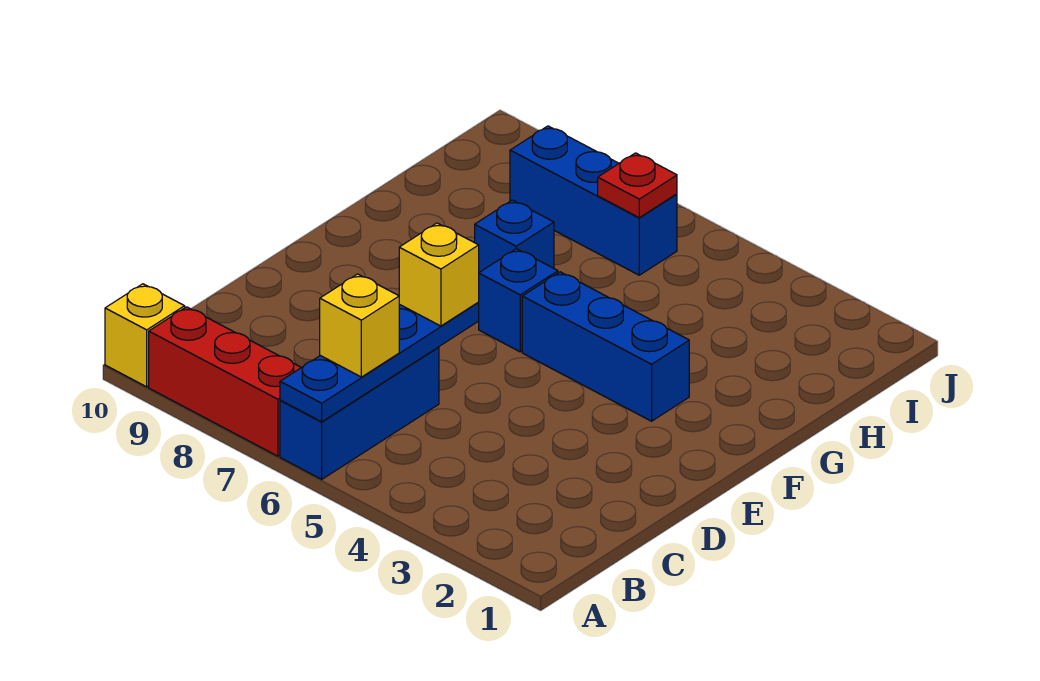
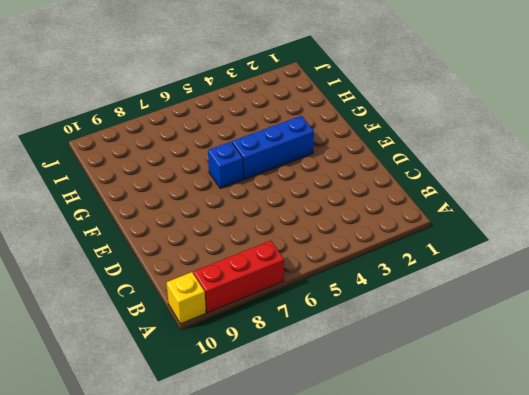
none -> blue 1x3 brick [280,347,439,479]
none -> blue 1x1 brick [475,200,554,272]

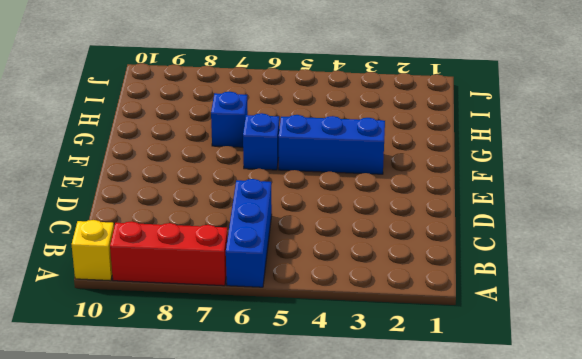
none -> blue 1x3 brick [510,126,677,275]
none -> blue 1x4 plate [280,302,479,422]

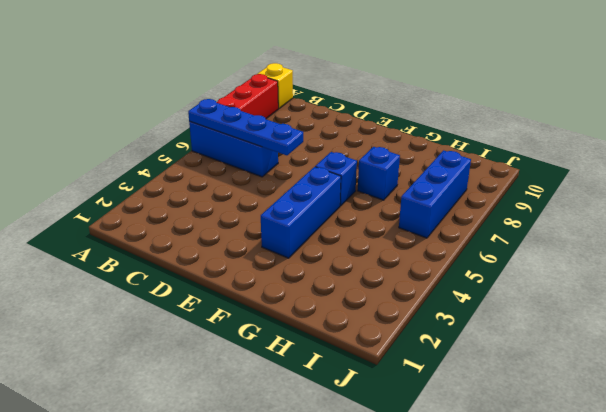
none -> red 1x1 plate [598,153,677,218]
none -> yellow 1x1 brick [320,274,399,377]

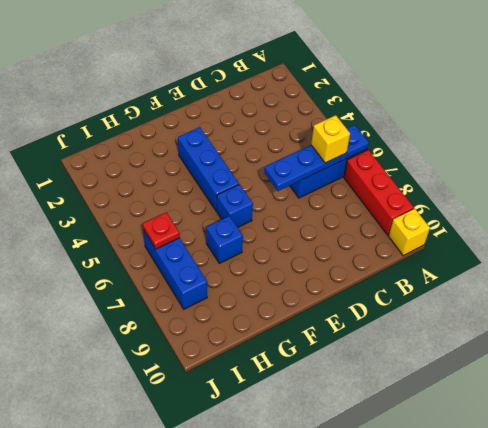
none -> yellow 1x1 brick [399,223,479,326]

